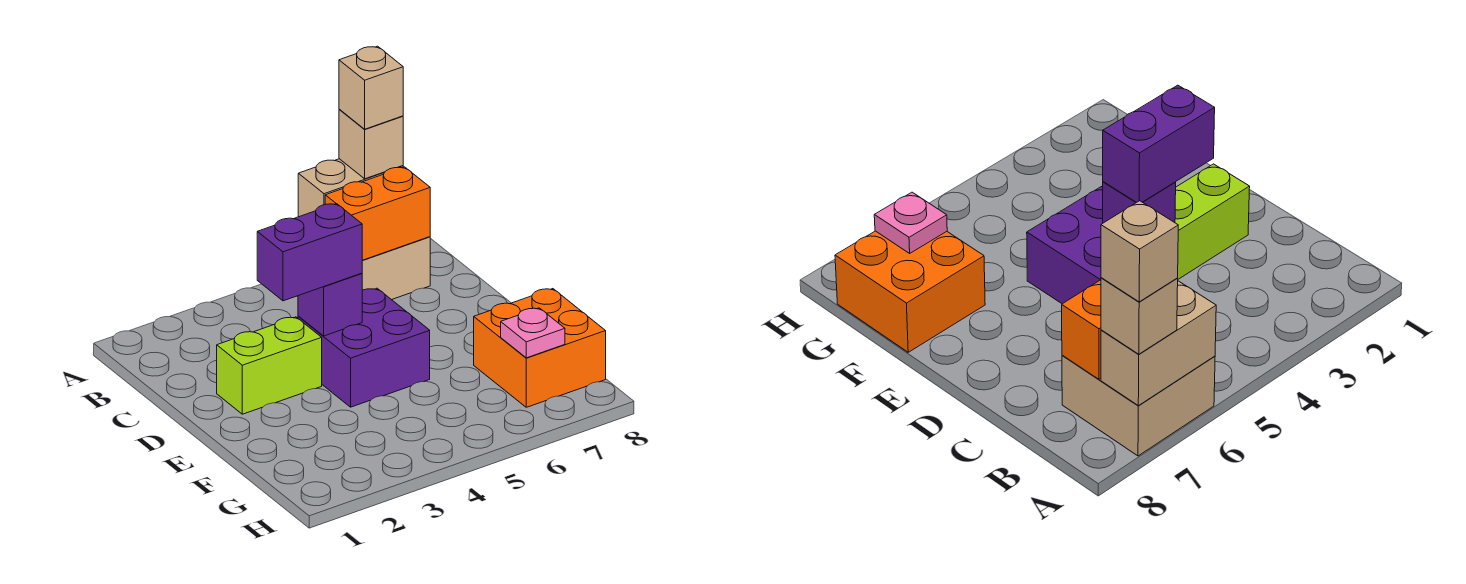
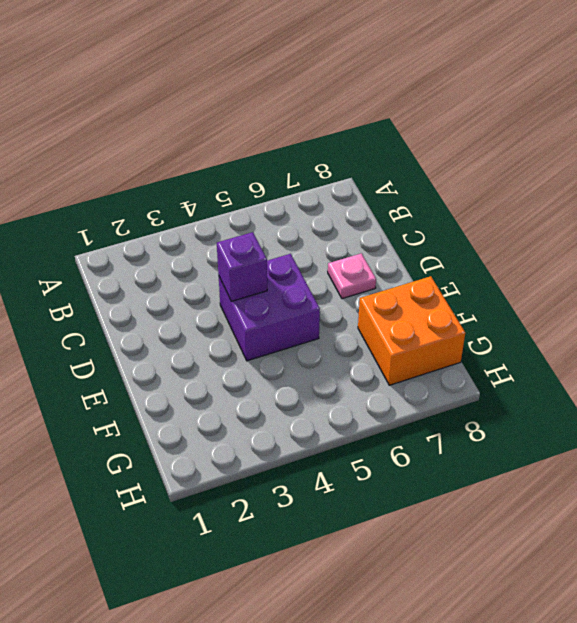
pink 1x1 plate [328,253,376,299] -> pink 1x1 plate moved to [501,308,565,358]
none -> tan 2x2 brick [362,237,430,300]
none -> lime 1x2 brick [217,317,322,414]

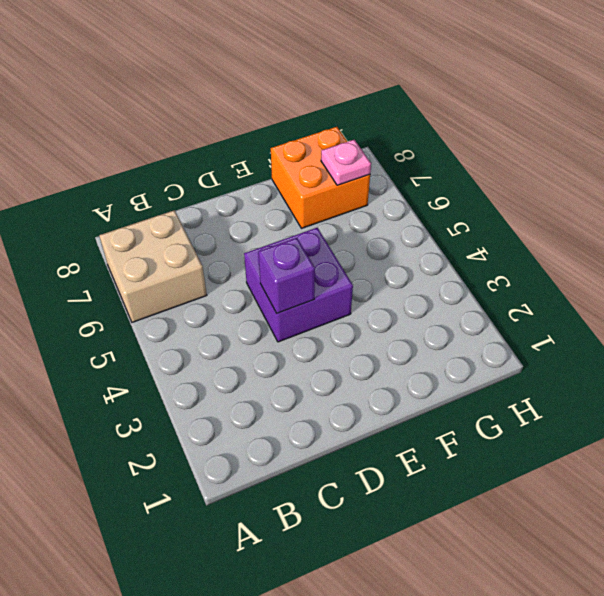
none -> lime 1x2 brick [217,317,322,414]
none -> tan 1x2 brick [298,159,403,217]

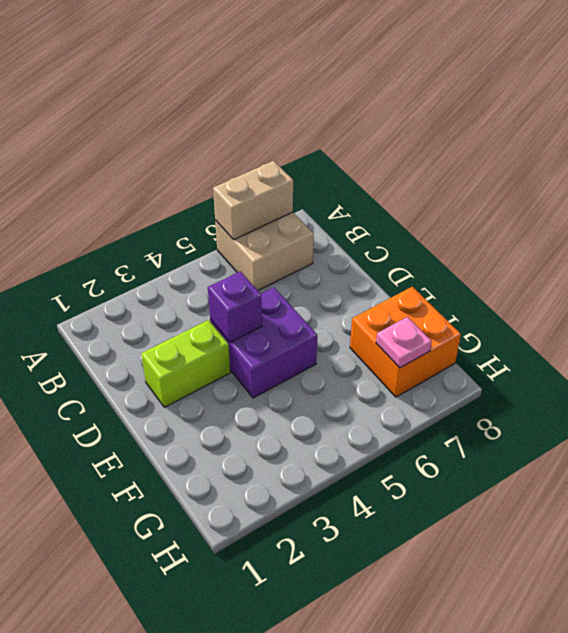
none -> orange 1x2 brick [325,167,430,260]
none -> tan 1x1 brick [339,109,403,179]

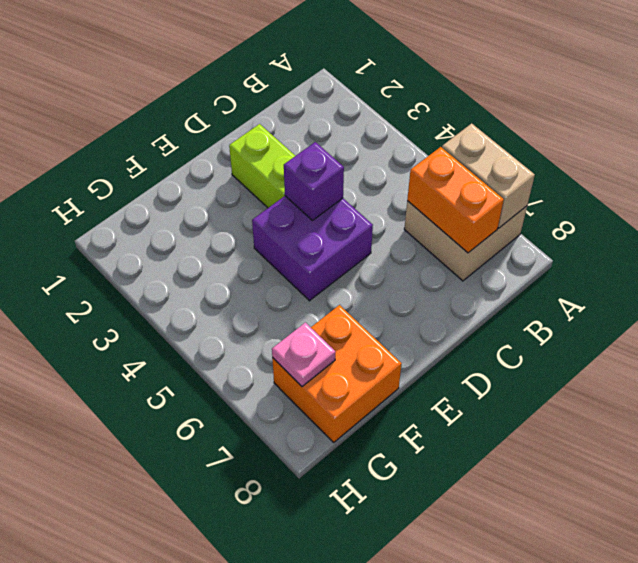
none -> tan 1x1 brick [339,109,403,179]
none -> purple 1x2 brick [257,204,362,301]

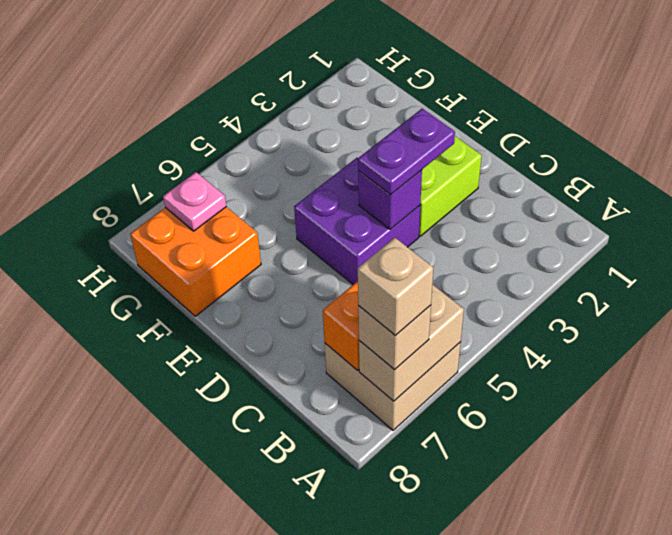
purple 1x2 plate [358,109,455,195] -> purple 1x2 brick [257,204,362,301]

